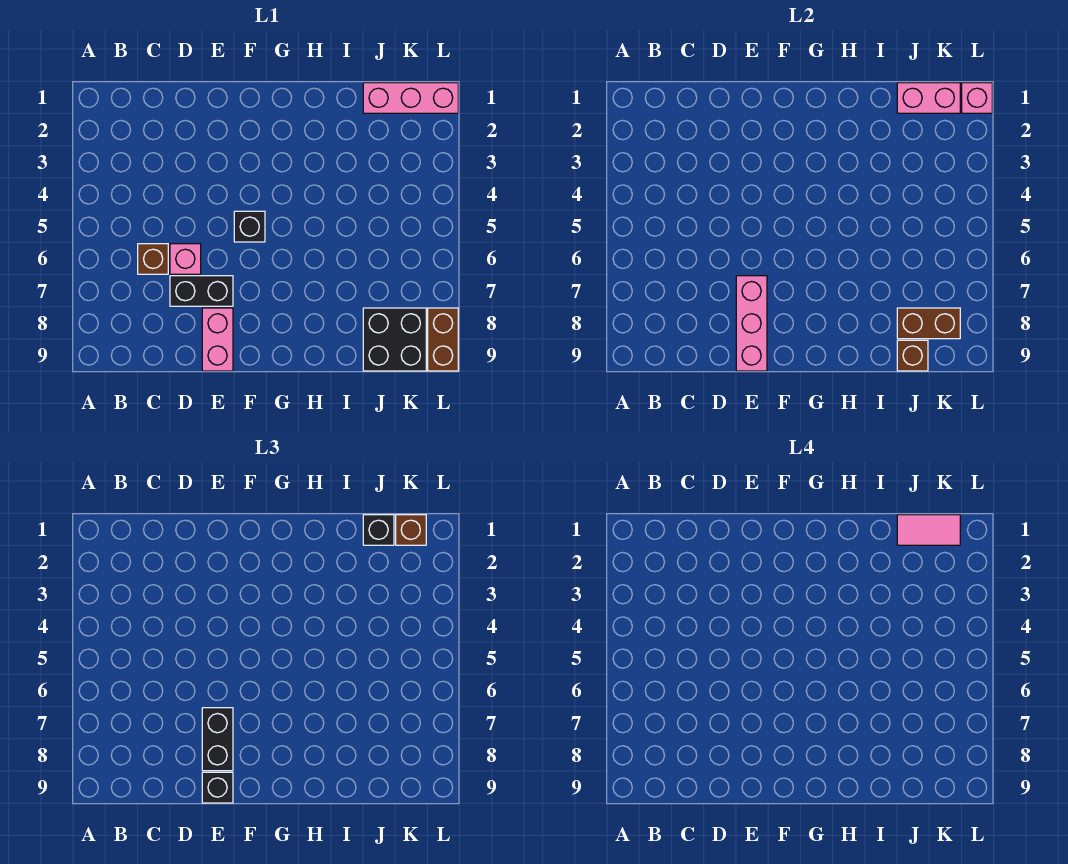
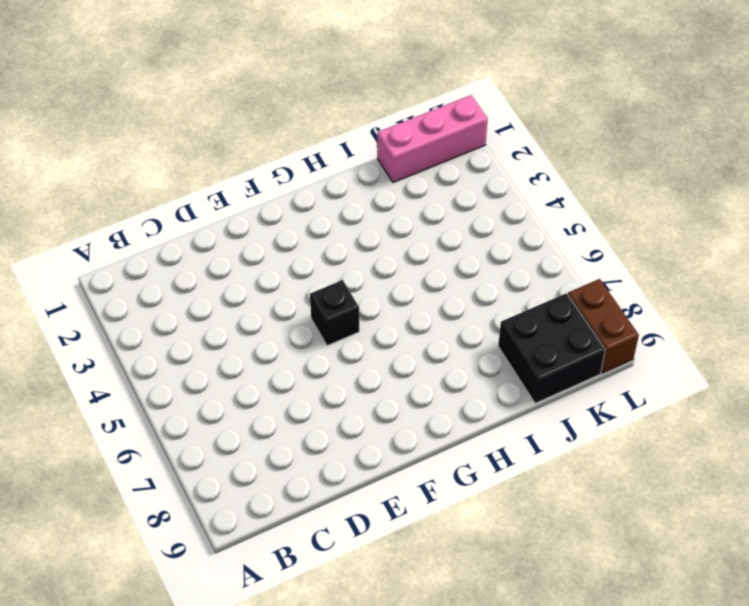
none -> brown 1x1 brick [138,244,168,274]
none -> pink 1x1 brick [170,244,201,274]
none -> black 1x2 brick [170,276,233,306]

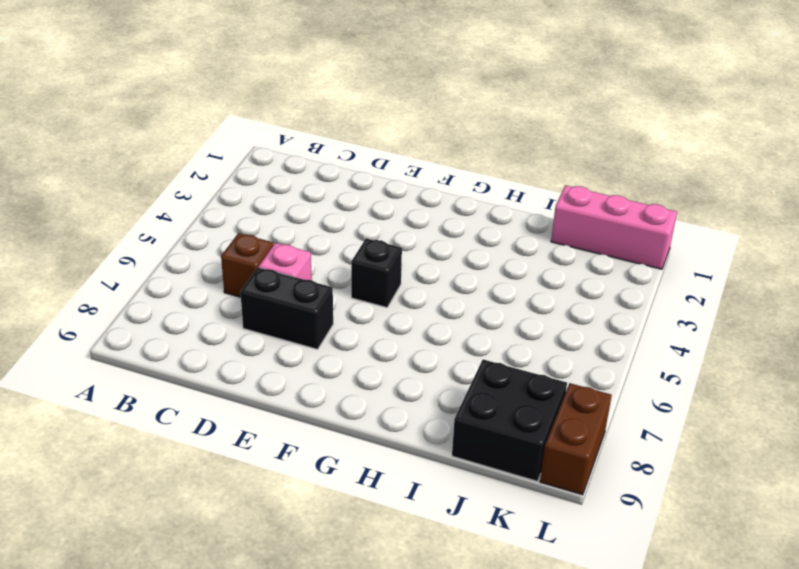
none -> pink 1x2 brick [202,308,233,371]
none -> pink 1x3 brick [736,276,767,371]
none -> pink 1x2 brick [897,83,960,113]

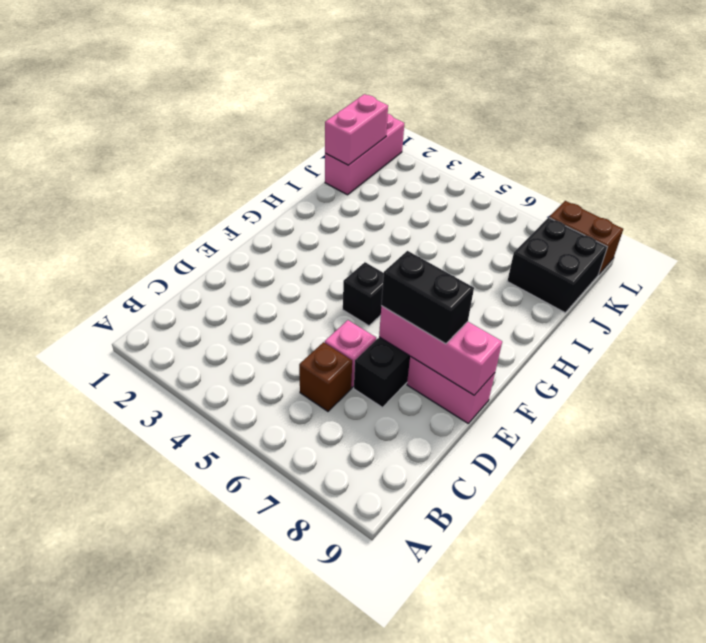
none -> brown 1x2 brick [897,308,960,339]
none -> brown 1x1 brick [897,340,928,371]
none -> pink 1x1 brick [962,83,992,113]

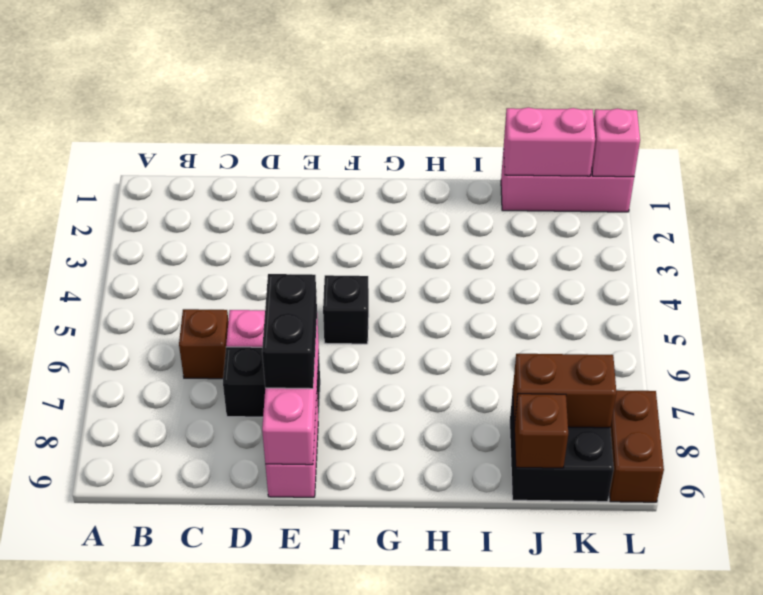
none -> black 1x1 brick [202,772,233,803]
none -> black 1x1 brick [363,515,394,545]
none -> brown 1x1 brick [396,515,426,545]

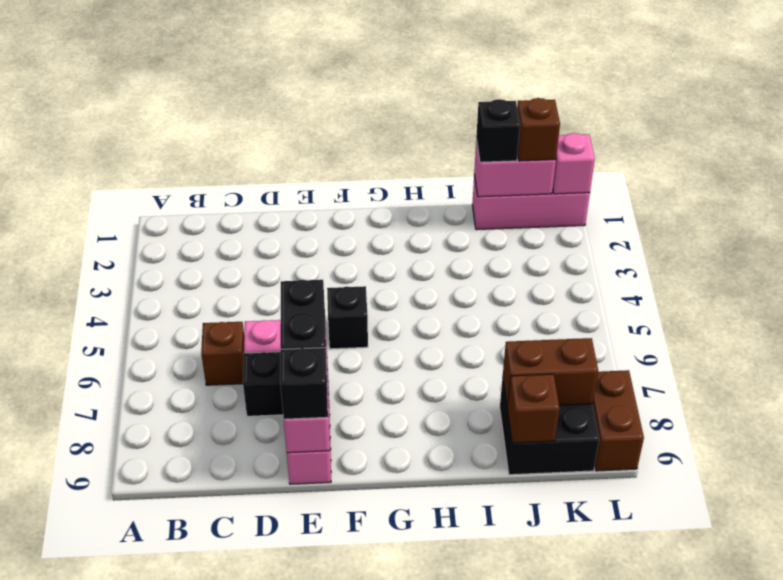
none -> pink 1x2 tile [897,515,960,545]

